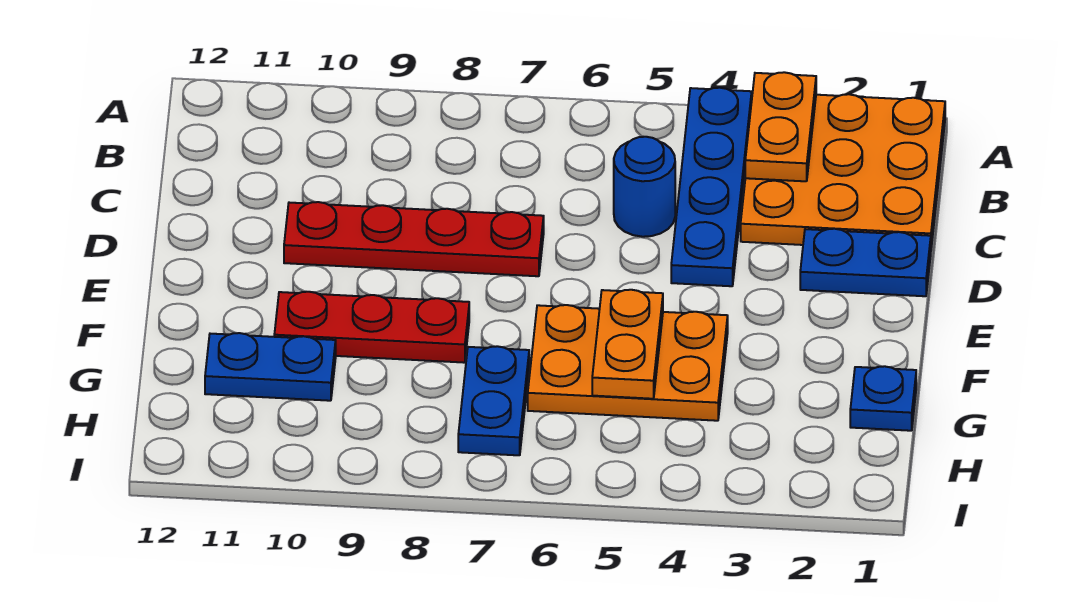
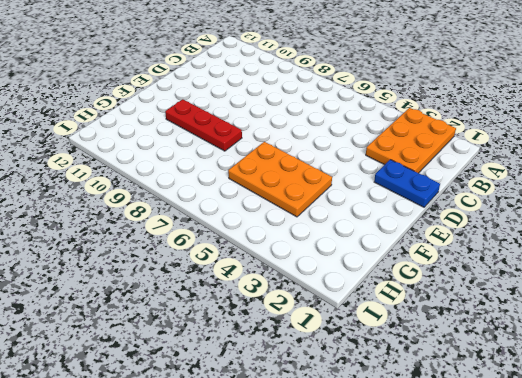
orange 2x3 plate [366,108,456,173] -> orange 3x3 plate [741,94,945,247]
none -> blue 1x4 plate [671,88,752,286]
none -> blue 1x1 round brick [614,137,675,237]
none -> red 1x4 plate [284,202,544,276]

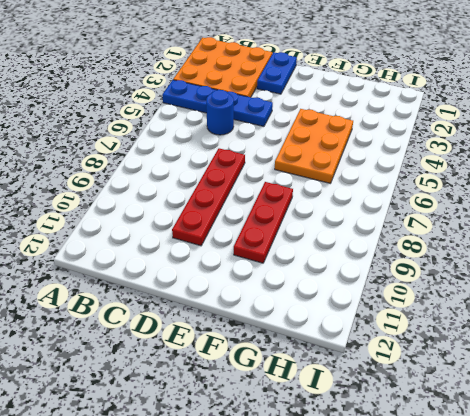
none -> blue 1x1 plate [850,366,916,431]
none -> blue 1x2 plate [458,346,529,455]
none -> blue 1x2 plate [205,333,336,401]

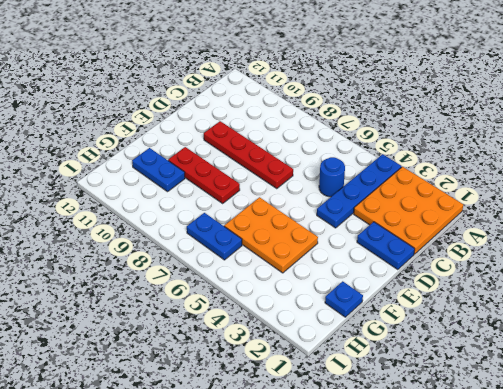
blue 1x2 plate [187,213,242,260] -> blue 1x2 plate turned to [458,346,529,455]
none -> orange 1x2 plate [745,72,816,181]
none -> orange 1x2 plate [592,290,663,399]

